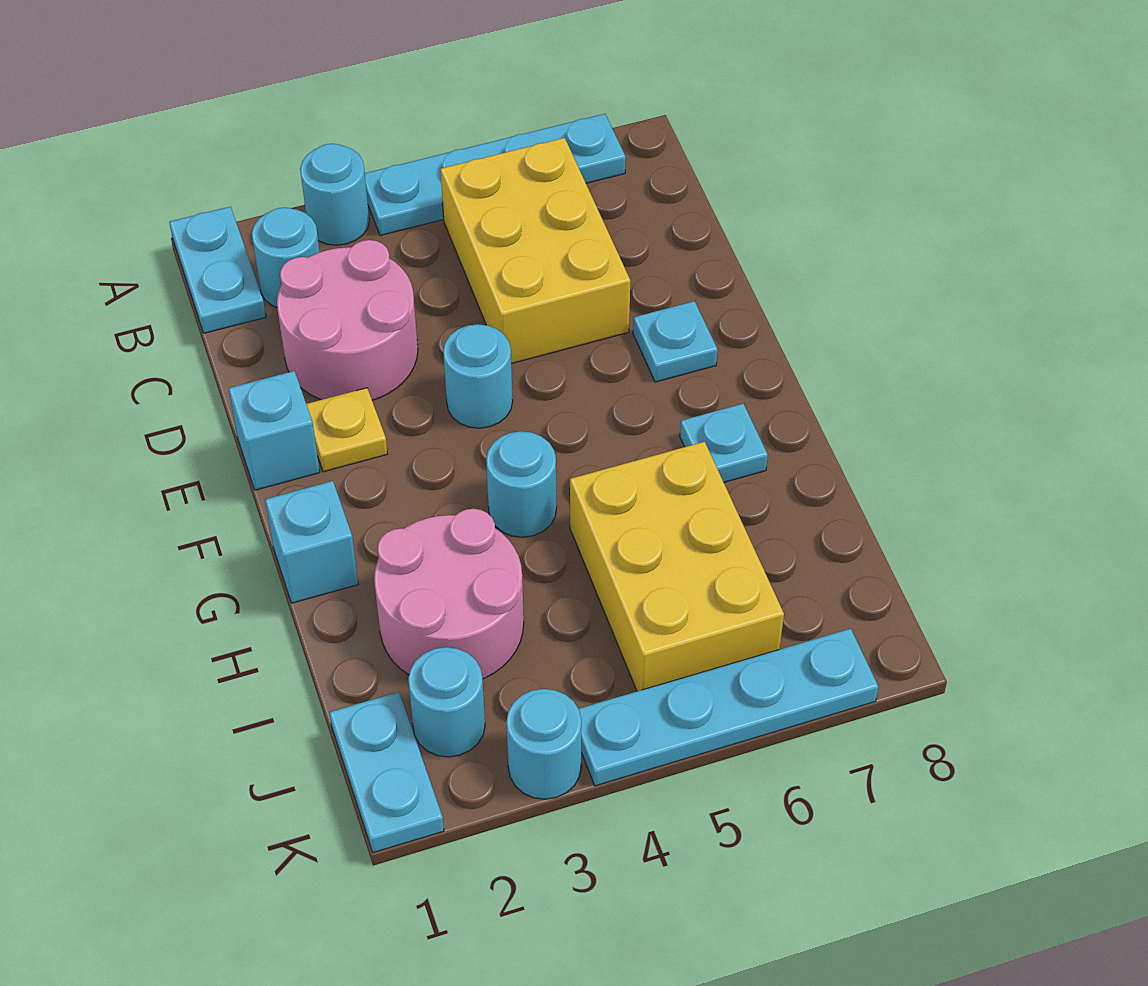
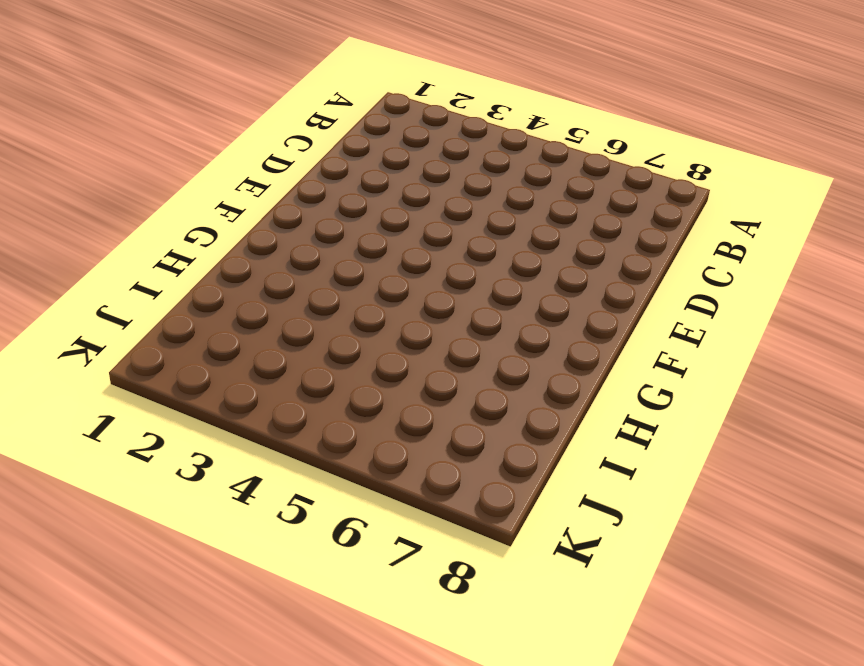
none -> cyan 1x2 plate [169,207,266,333]
none -> cyan 1x1 round brick [300,144,369,245]
none -> cyan 1x4 plate [365,114,626,235]

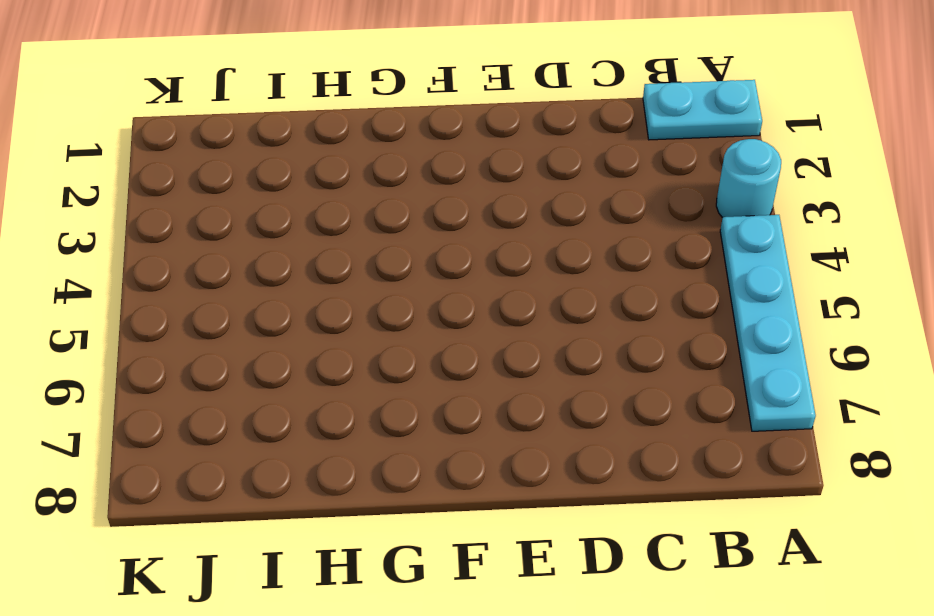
none -> cyan 1x1 round brick [252,208,320,307]
none -> yellow 2x3 brick [441,138,630,364]
none -> pink 2x2 round brick [277,240,418,400]

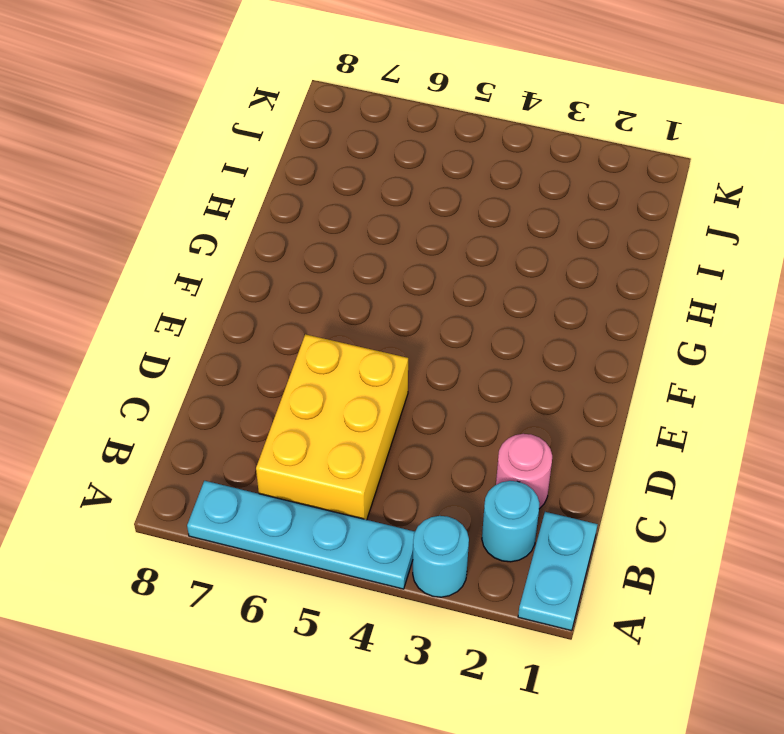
pink 1x1 round brick [496,434,552,509] -> pink 2x2 round brick [277,240,418,400]
none -> cyan 1x1 brick [229,371,320,490]
none -> yellow 1x1 plate [306,388,388,472]
none -> cyan 1x1 round brick [443,324,513,428]

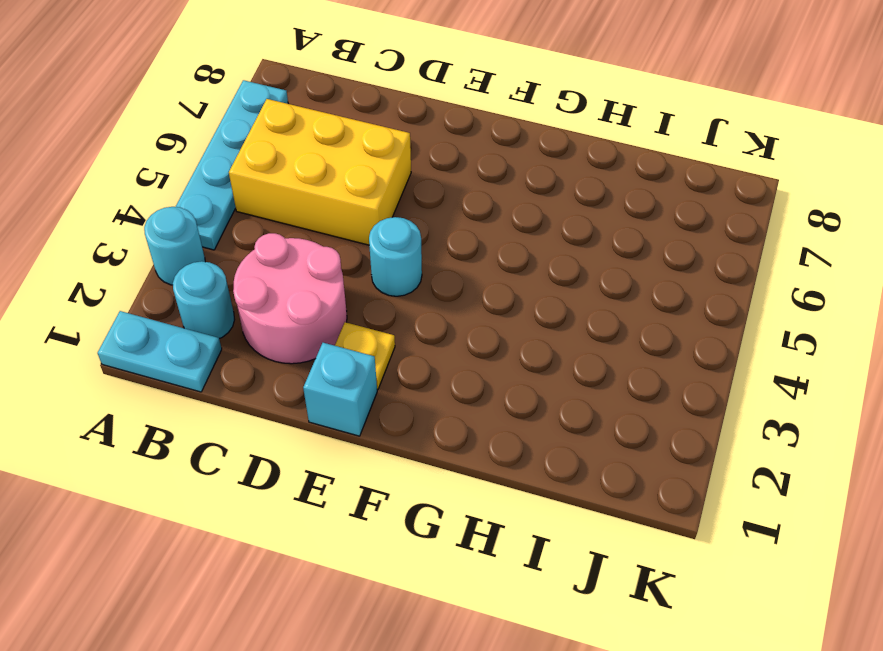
none -> cyan 1x1 plate [633,301,718,382]
none -> cyan 1x1 brick [265,481,358,603]
none -> cyan 1x1 round brick [486,431,557,537]

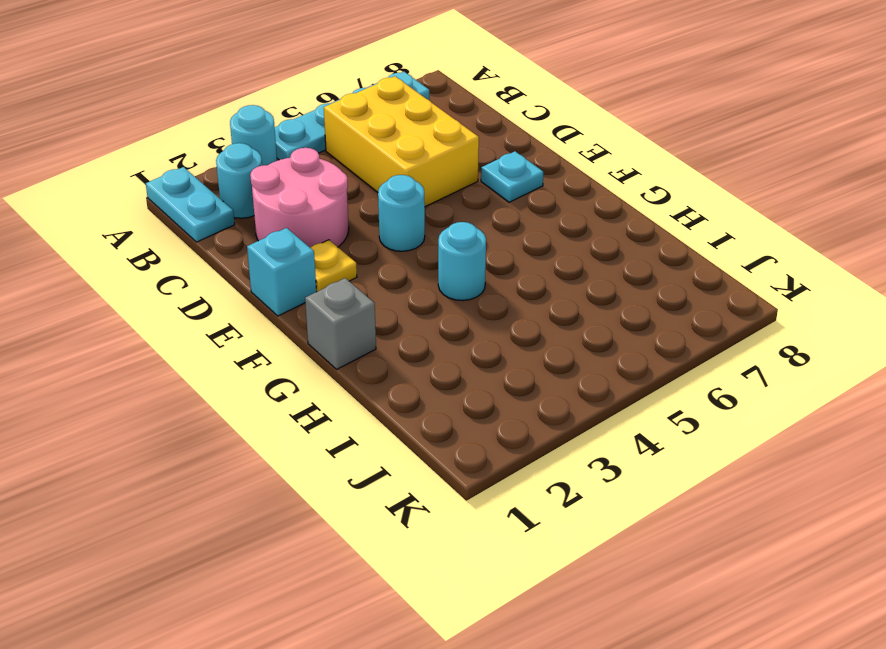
grey 1x1 brick [305,278,376,369] -> cyan 1x1 brick [265,481,358,603]
none -> cyan 1x1 plate [680,404,768,482]
none -> pink 2x2 round brick [374,509,524,679]
none -> yellow 2x3 brick [570,442,784,691]

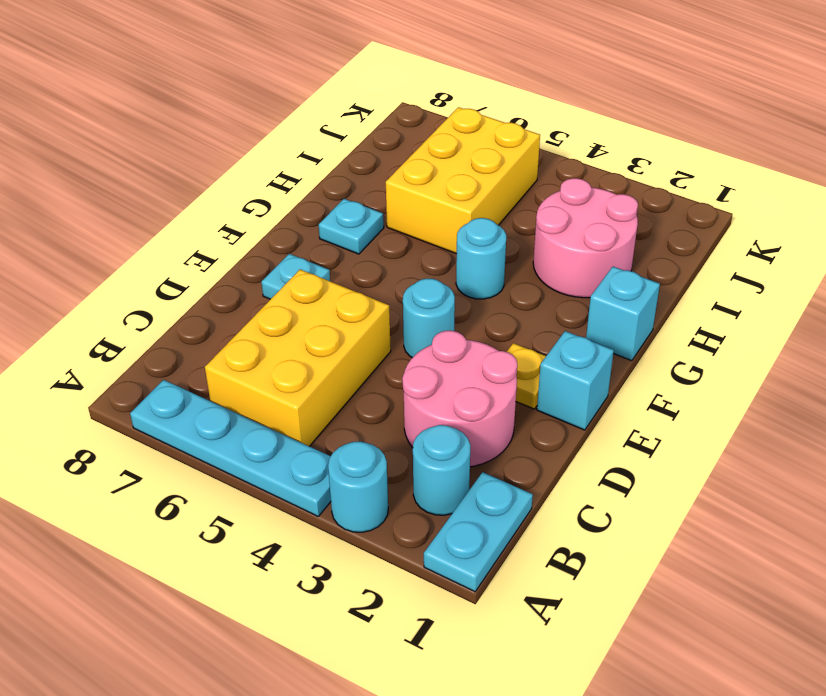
none -> cyan 1x2 plate [329,692,444,853]
none -> cyan 1x1 round brick [408,647,485,757]
none -> cyan 1x1 round brick [506,689,582,799]

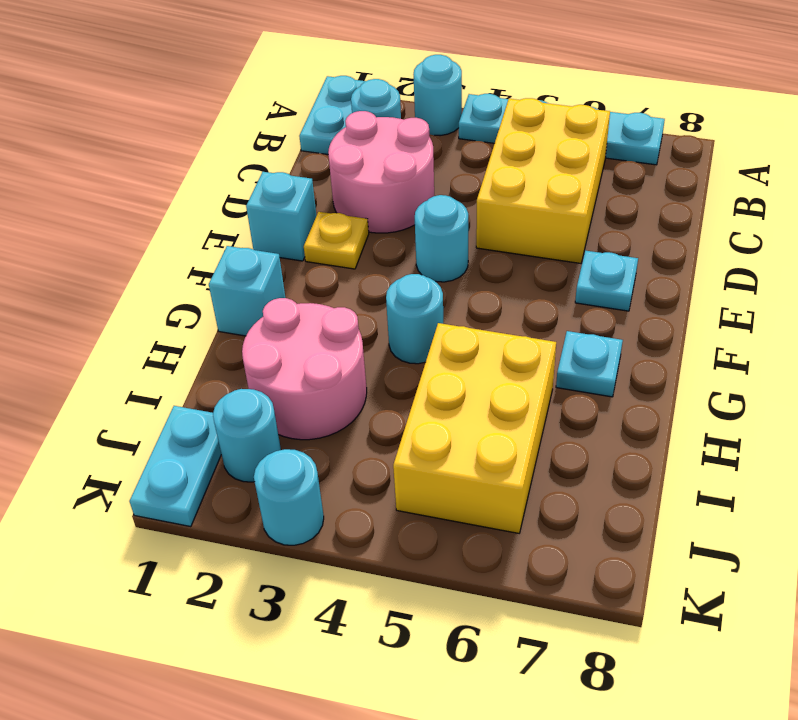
none -> cyan 1x4 plate [579,629,878,786]

